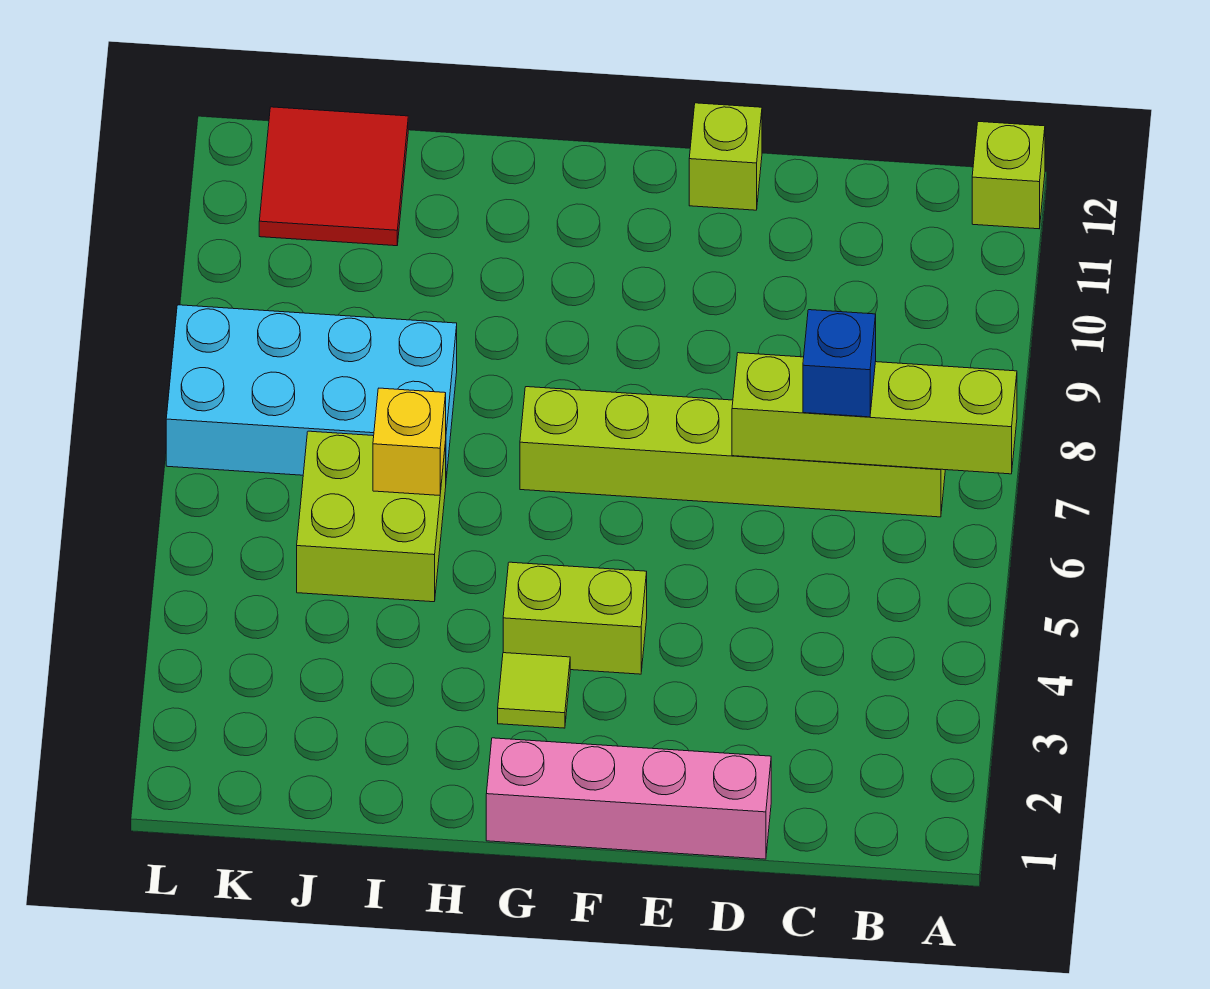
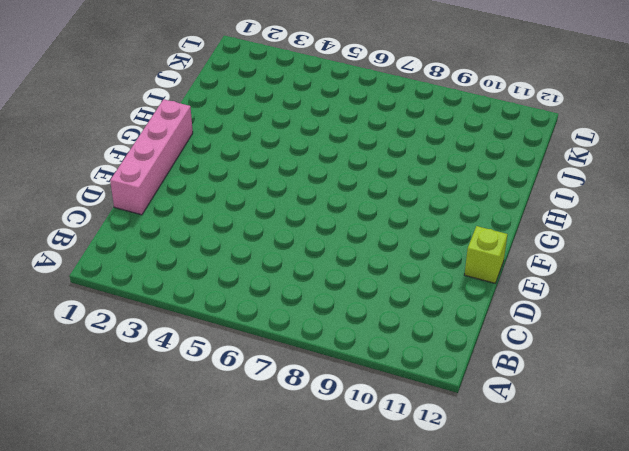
none -> lime 1x1 brick [972,122,1045,229]
none -> lime 1x6 brick [520,387,945,517]
none -> lime 1x2 brick [503,562,647,674]

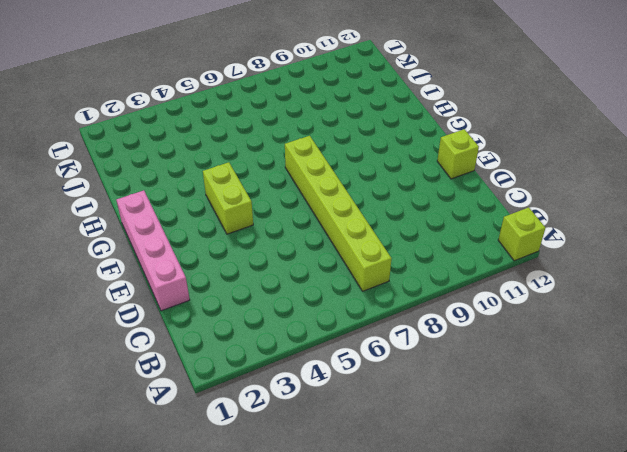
none -> lime 1x1 tile [498,653,570,728]
none -> lime 2x2 brick [297,431,446,602]
none -> cyan 2x4 brick [166,305,457,478]

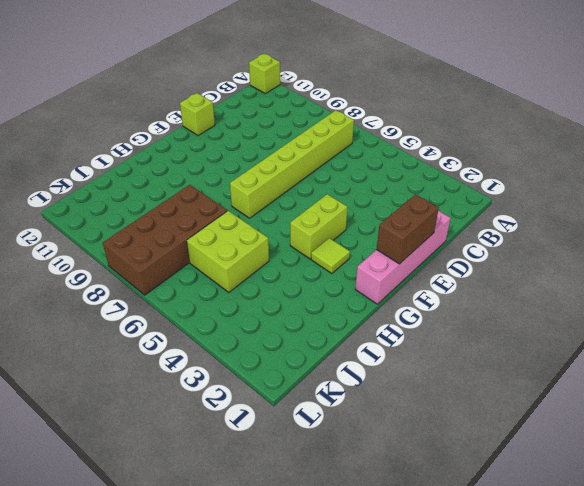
brown 1x2 brick [376,194,439,264] -> none
brown 2x4 brick [103,185,227,295] -> cyan 2x4 brick [166,305,457,478]
none -> red 2x2 tile [259,107,408,246]
none -> lime 1x4 brick [732,353,1017,474]
none -> yellow 1x1 brick [373,388,446,495]

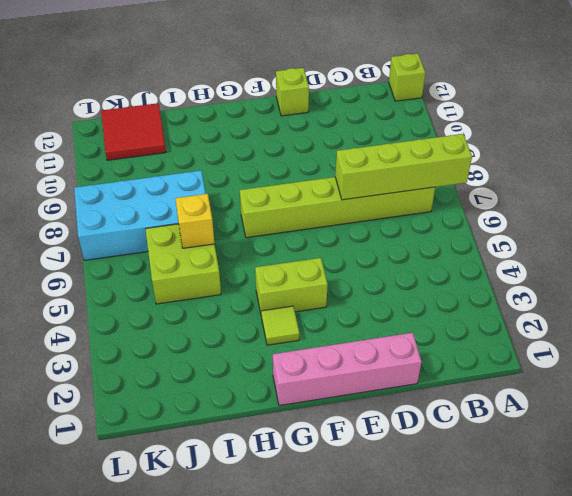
none -> blue 1x1 brick [803,310,876,417]

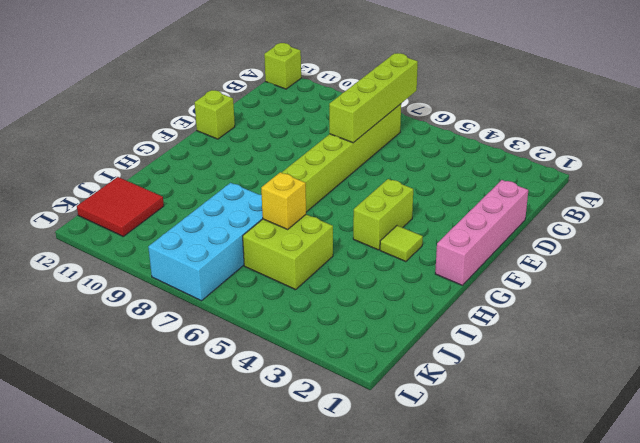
none -> blue 1x1 brick [803,310,876,417]

